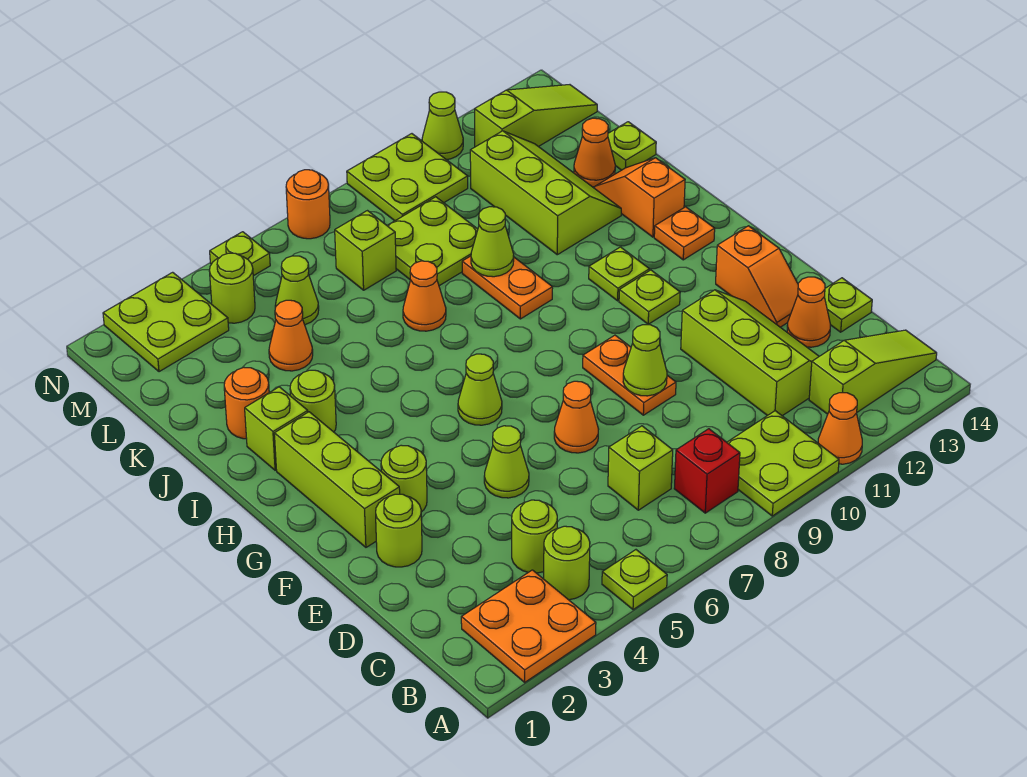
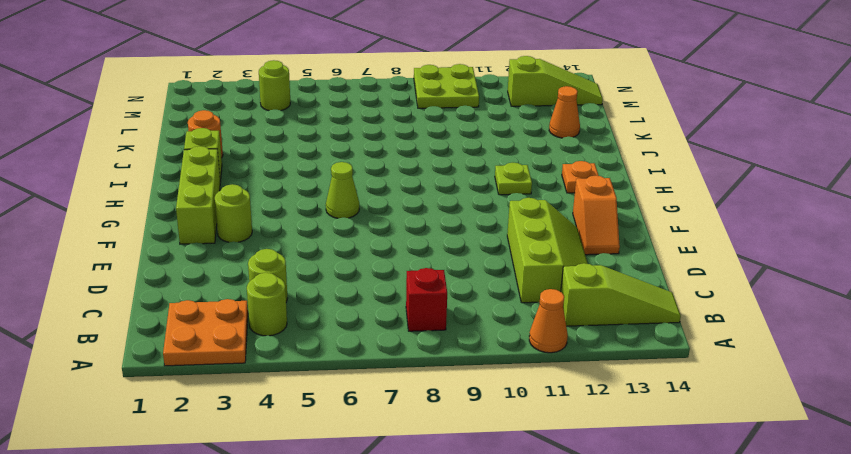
none -> lime 1x1 plate [602,550,667,610]
none -> lime 2x2 plate [727,411,839,516]
none -> lime 1x1 brick [608,426,673,510]
none -> orange 1x1 cone [787,277,830,347]

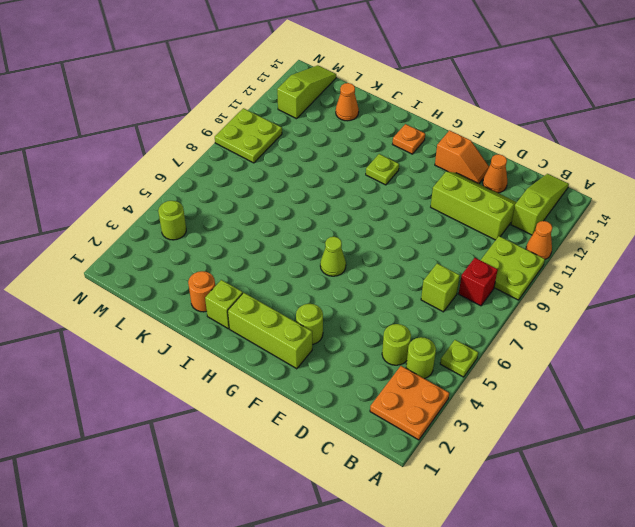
none -> lime 1x1 plate [824,278,872,332]
none -> lime 1x1 round brick [376,494,422,567]
none -> lime 1x1 cone [484,426,529,498]
none -> orange 1x1 cone [554,381,598,453]

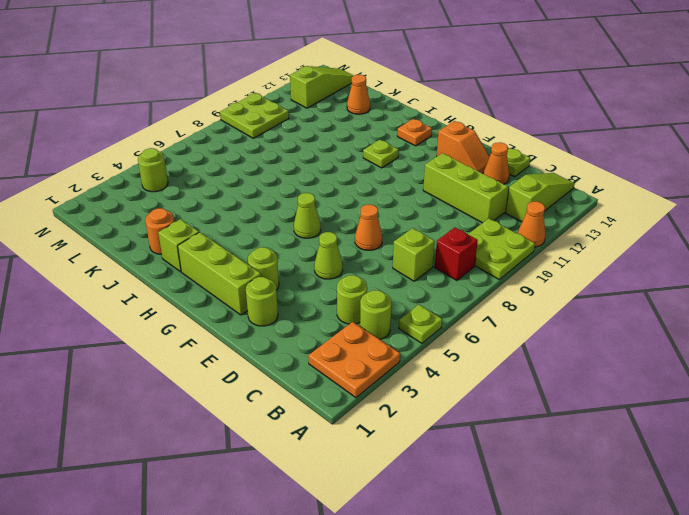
none -> orange 1x2 plate [583,335,676,415]
none -> lime 1x1 plate [619,270,680,324]
none -> lime 1x1 round brick [290,370,336,432]
none -> orange 1x2 plate [462,256,553,319]

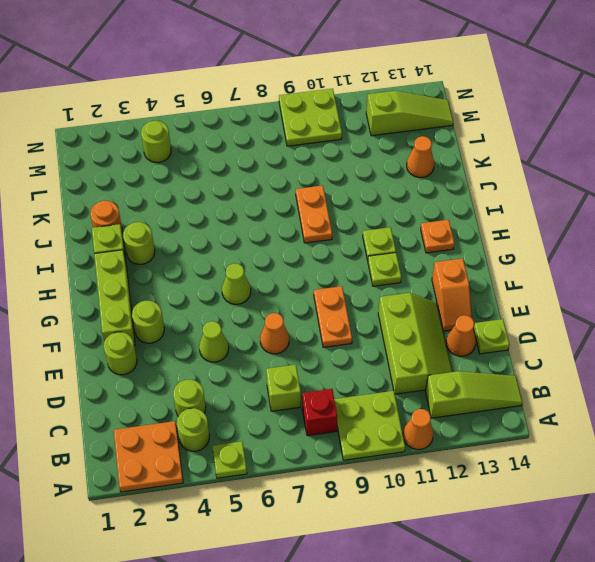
none -> orange 1x2 slope [595,158,685,237]
none -> orange 1x1 cone [403,261,446,331]
none -> lime 2x3 slope [470,131,621,255]
none -> orange 1x1 cone [269,300,313,371]

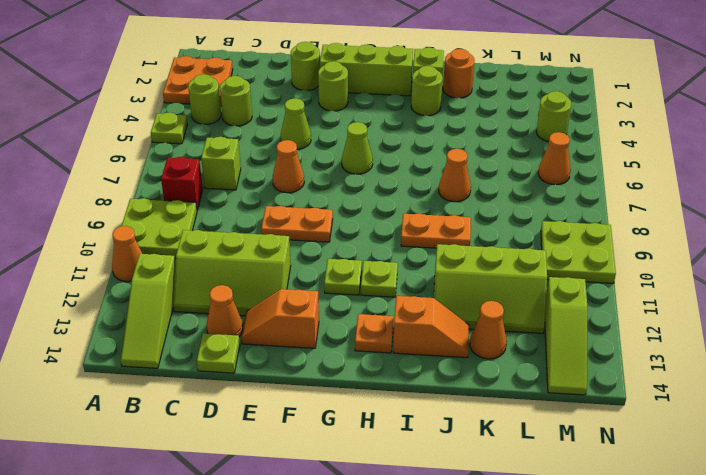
orange 1x1 cone [538,132,571,185] -> orange 1x1 cone moved to [269,300,313,371]
none -> lime 2x2 plate [387,197,478,286]
none -> lime 1x1 plate [608,122,656,170]
none -> lime 1x1 cone [275,256,319,325]
none -> lime 1x1 brick [335,211,396,290]

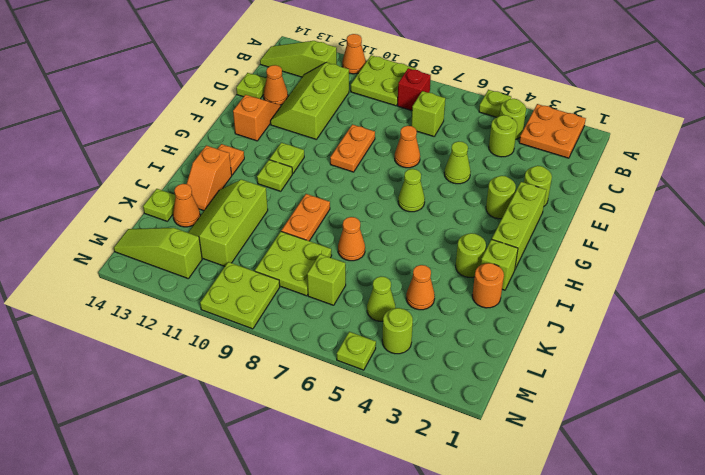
none -> lime 2x2 plate [103,272,229,372]
none -> orange 1x1 round brick [286,170,330,239]
none -> lime 1x1 cone [422,92,463,160]
none -> lime 1x1 cone [623,325,667,396]

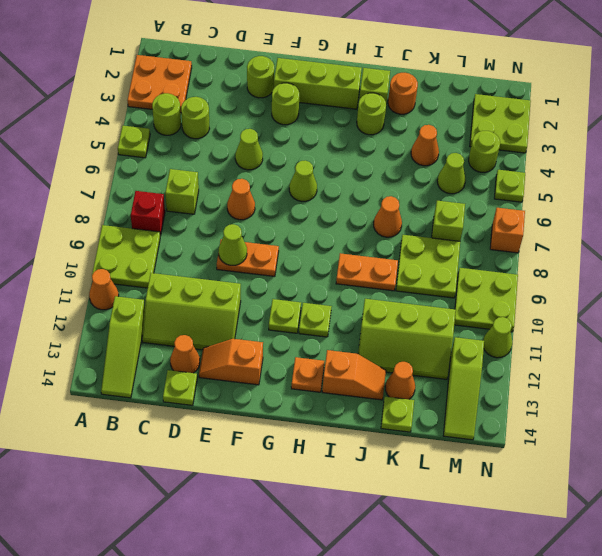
orange 1x1 brick [490,208,525,253] -> orange 1x1 round brick [286,170,330,239]
none -> lime 1x1 cone [471,207,514,277]

